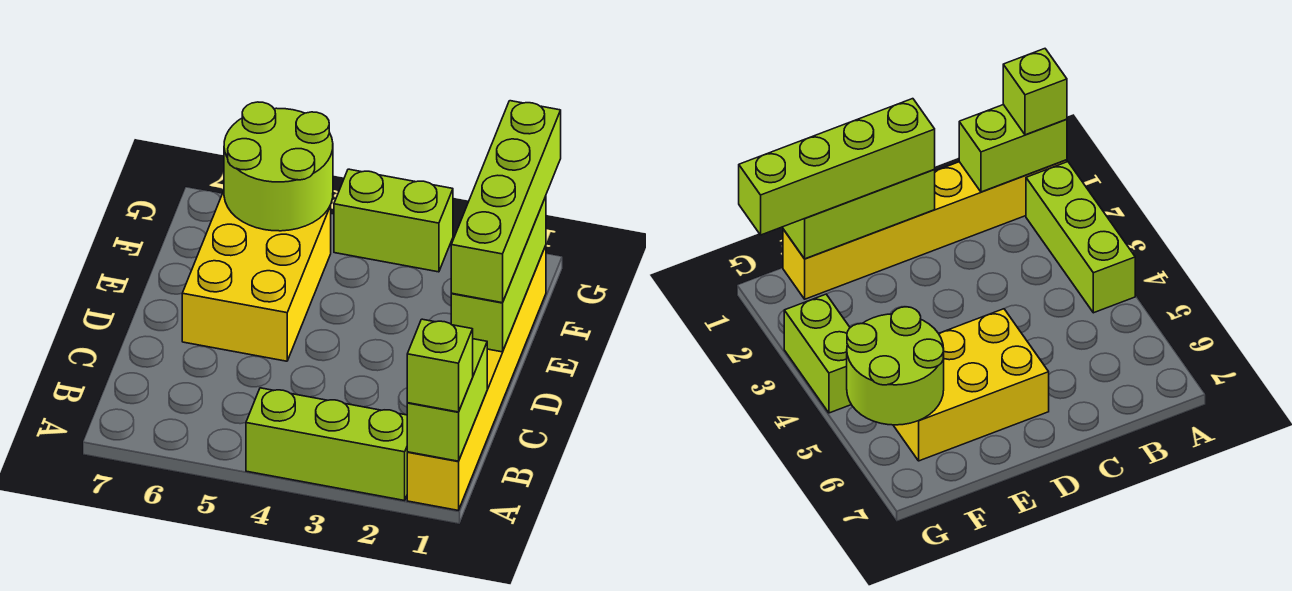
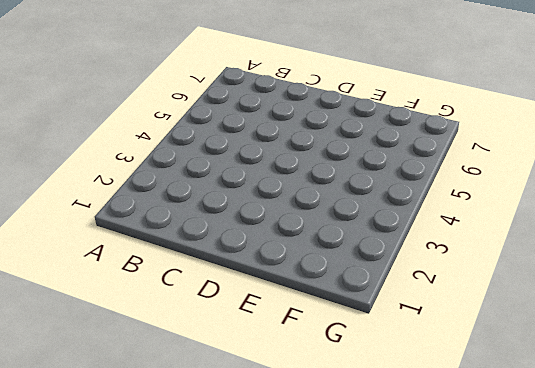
none -> yellow 1x6 brick [407,246,546,510]
none -> lime 1x3 brick [246,388,407,501]

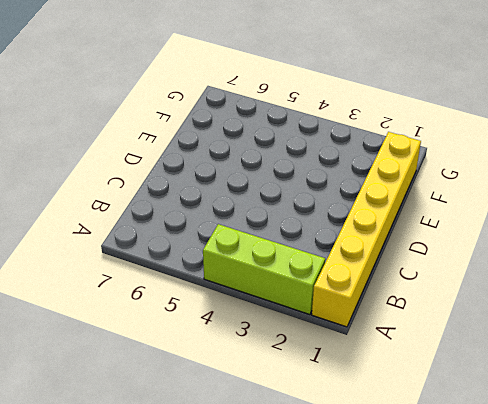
none -> yellow 2x3 brick [182,191,331,361]
none -> lime 1x2 brick [334,169,453,272]

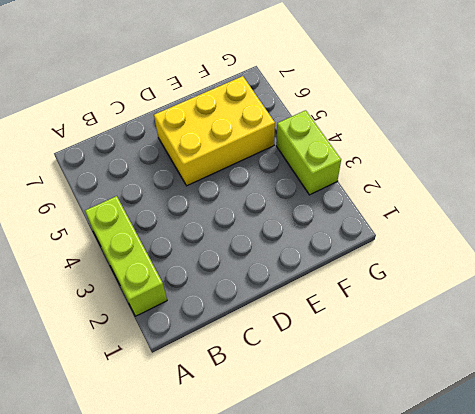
none -> yellow 1x6 brick [407,246,546,510]
none -> lime 1x2 brick [407,339,487,461]

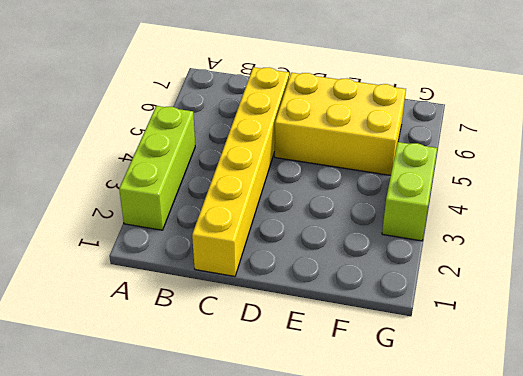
yellow 1x6 brick [192,67,289,276] -> yellow 1x6 brick turned to [407,246,546,510]
none -> lime 1x2 brick [407,339,487,461]
none -> lime 1x3 brick [451,196,546,352]

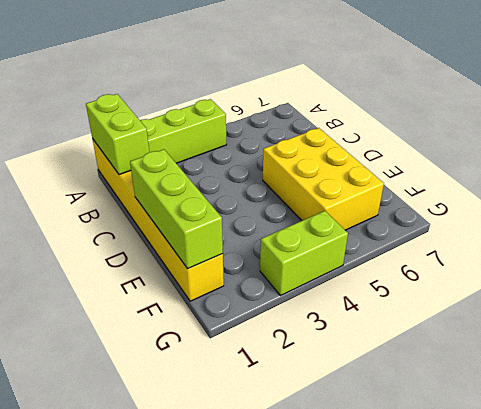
none -> lime 2x2 round brick [224,102,333,231]
none -> lime 1x1 brick [407,319,473,412]

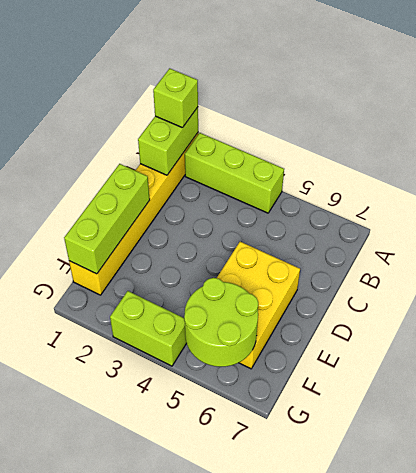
none -> lime 1x4 brick [451,101,561,303]

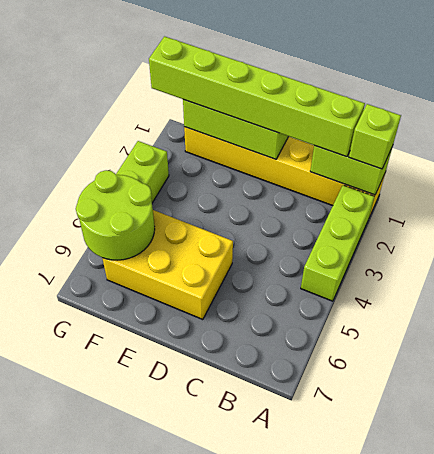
lime 1x6 brick [149,36,365,157] -> lime 1x4 brick [451,101,561,303]

